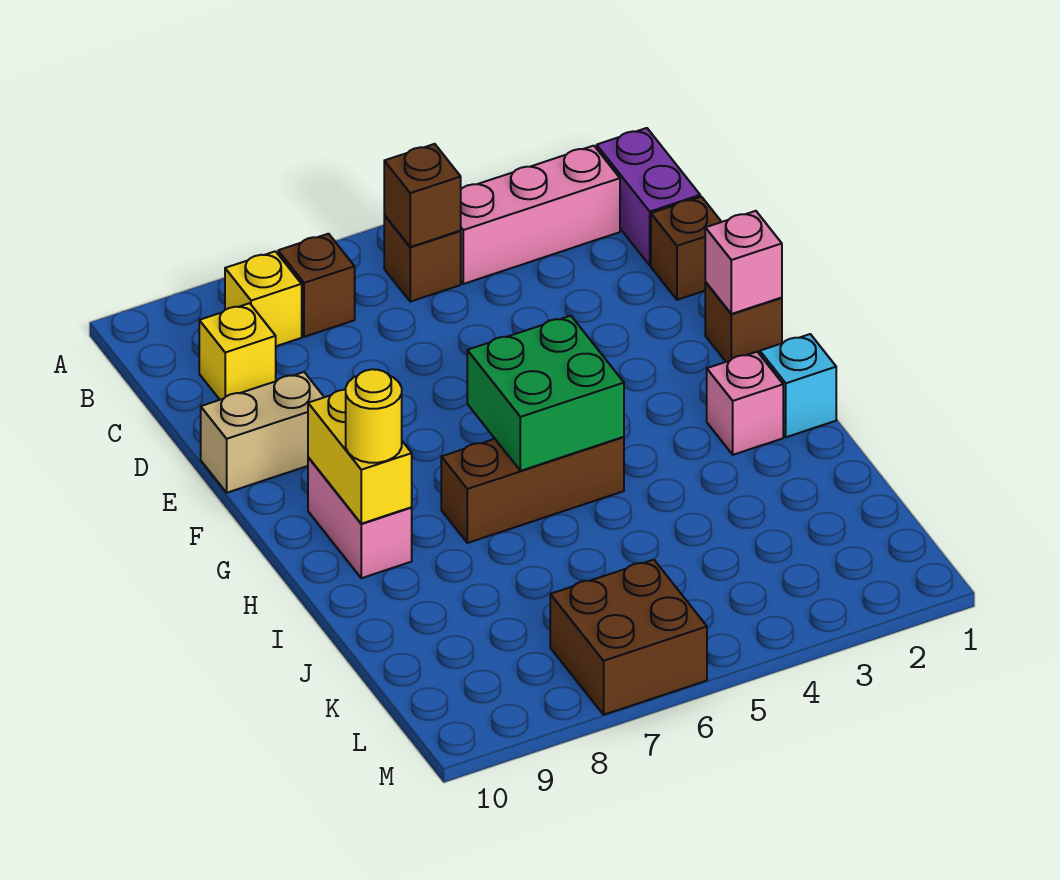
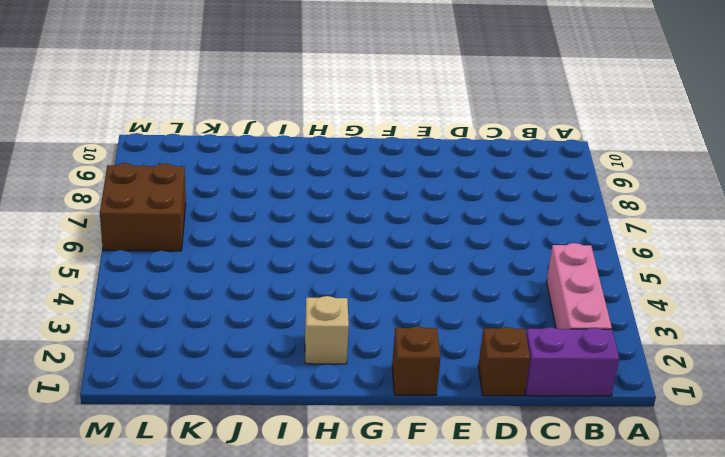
tan 1x1 brick [305,296,349,364] -> pink 1x1 brick [707,352,783,455]
none -> brown 1x1 brick [384,215,461,302]
none -> brown 1x1 brick [278,234,355,337]
none -> yellow 1x1 brick [225,251,302,346]

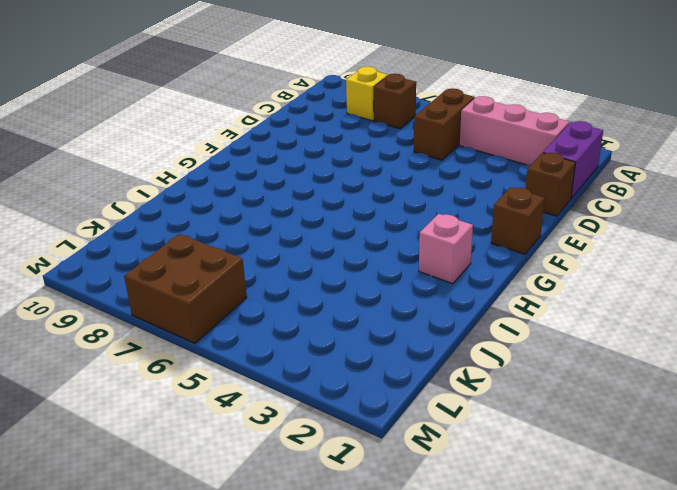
brown 1x2 brick [414,88,475,160] -> brown 1x1 brick [384,215,461,302]
none -> yellow 1x1 brick [199,303,276,400]
none -> tan 1x2 brick [201,372,324,493]
none -> pink 1x2 brick [308,458,412,578]

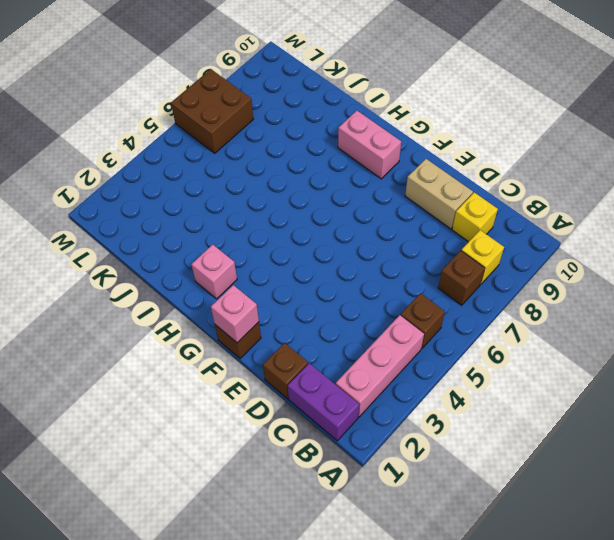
tan 1x2 brick [405,159,473,229] -> tan 1x2 brick turned to [201,372,324,493]
none -> cyan 1x1 brick [760,334,836,437]
none -> brown 1x3 brick [441,437,624,543]
none -> brown 1x1 brick [384,144,461,247]

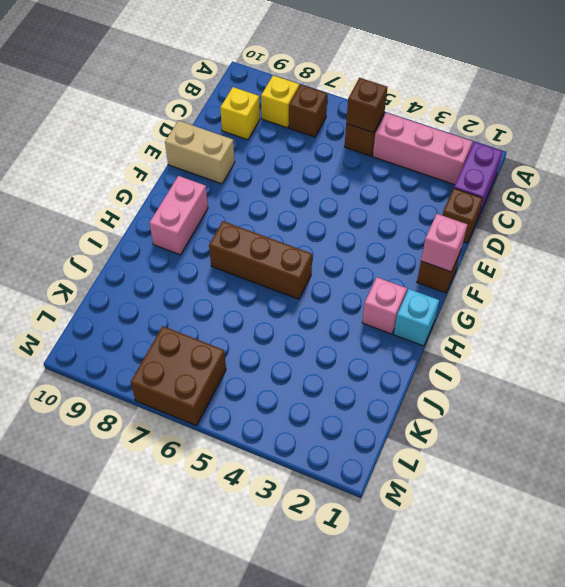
none -> green 2x2 brick [467,316,624,471]
none -> yellow 1x2 brick [308,390,412,524]
none -> yellow 1x1 round brick [346,369,402,463]

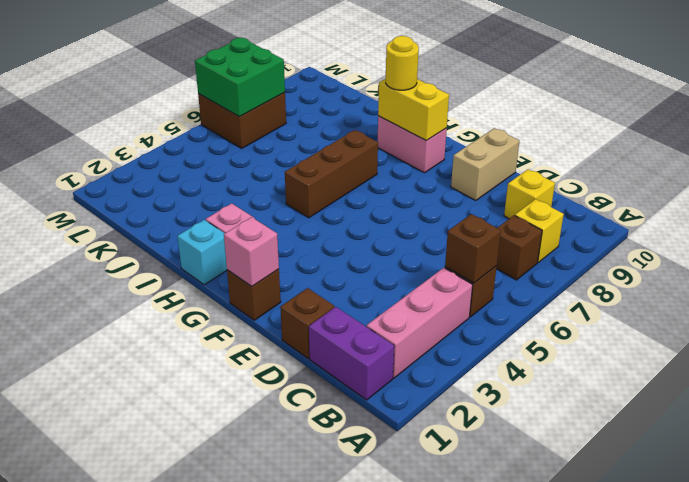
green 2x2 brick [195,38,285,117] -> green 2x2 brick moved to [467,316,624,471]

